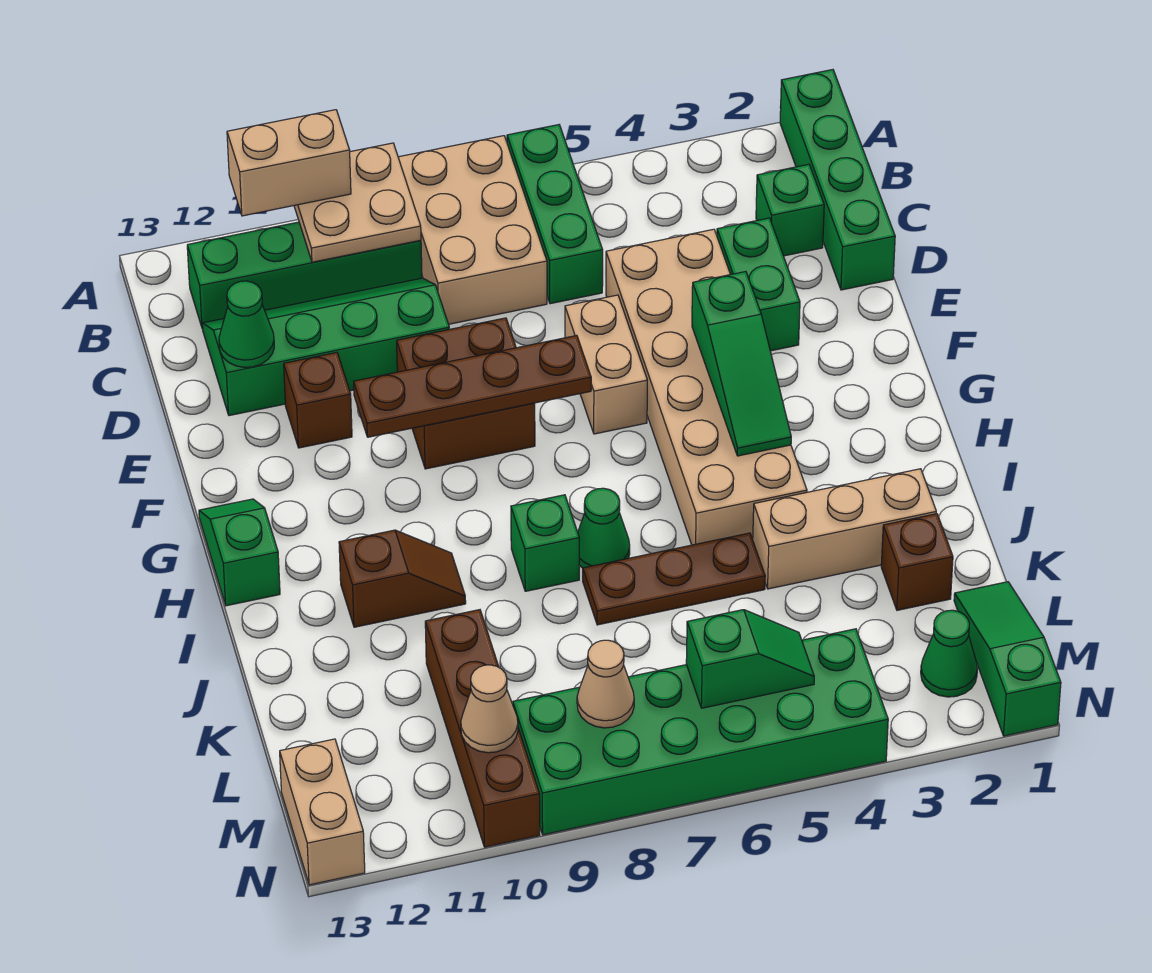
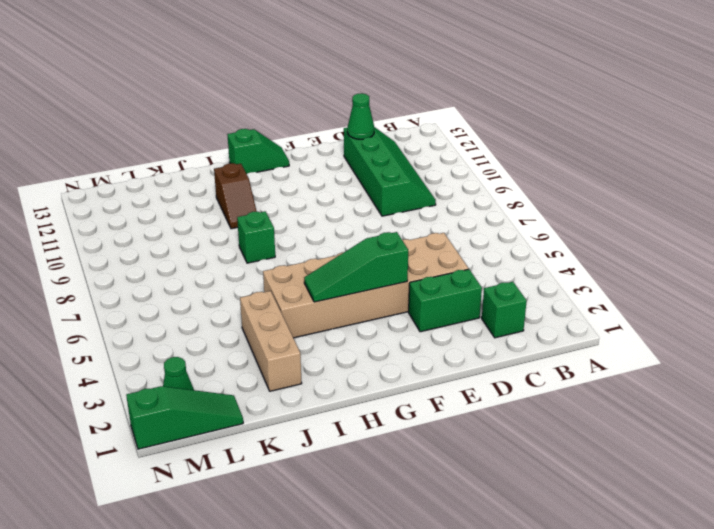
none -> green 1x4 brick [780,70,895,290]
none -> green 1x3 brick [507,125,603,304]
none -> tan 2x3 brick [398,136,547,324]
none -> green 1x4 brick [187,222,422,329]

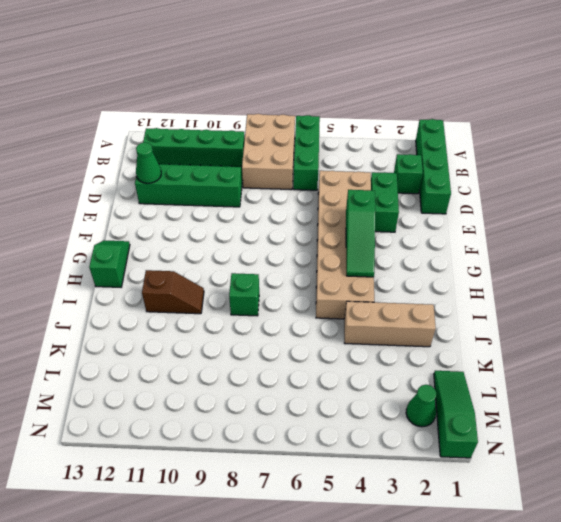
none -> tan 1x2 brick [565,295,647,434]
none -> brown 2x2 brick [397,318,535,469]
none -> brown 1x1 brick [284,353,352,448]
none -> green 1x1 cone [578,488,630,568]

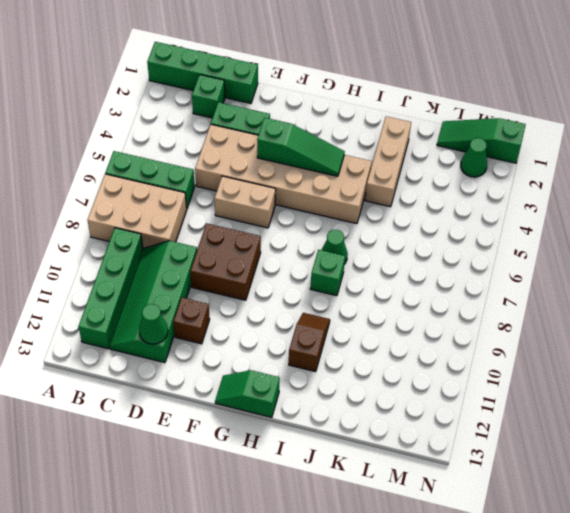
none -> brown 1x3 plate [583,533,765,625]
none -> brown 1x1 brick [881,514,953,610]
none -> brown 1x4 brick [425,610,540,847]
none -> green 2x6 brick [513,629,888,835]

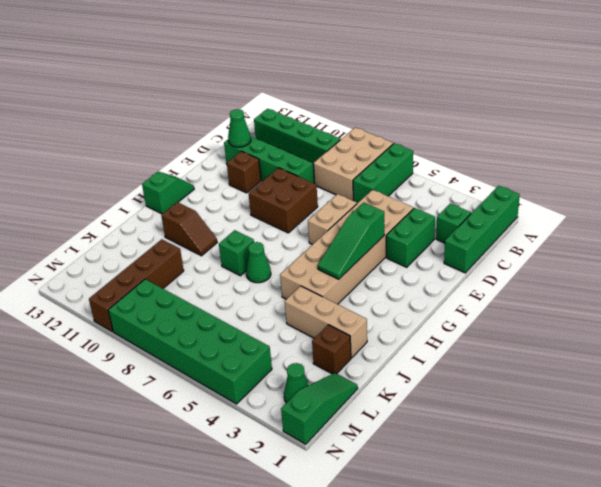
none -> brown 1x3 plate [583,533,765,625]
none -> tan 1x2 brick [280,739,365,885]
none -> tan 2x2 plate [294,143,421,262]
none -> brown 1x4 plate [354,335,591,437]

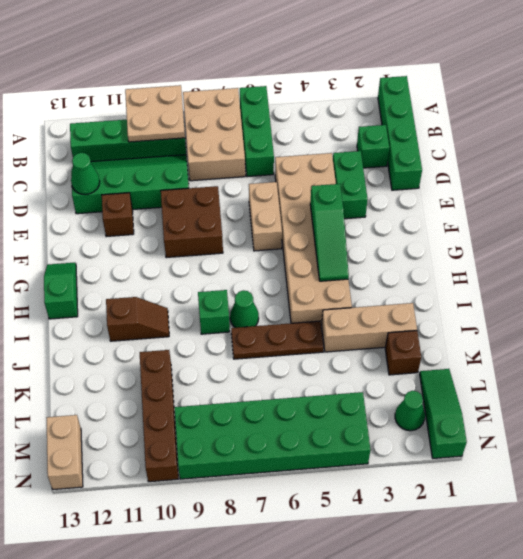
none -> brown 1x4 plate [354,335,591,437]
none -> green 1x2 slope [686,610,814,708]
none -> tan 1x1 cone [577,640,634,728]
none -> tan 1x1 cone [461,665,518,753]

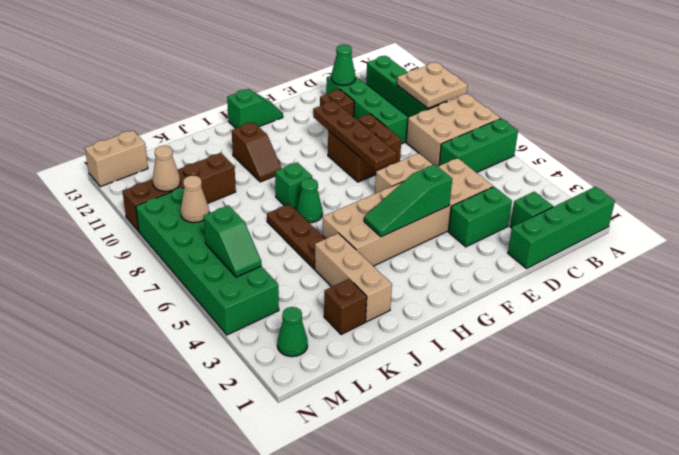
none -> green 1x3 slope [954,582,1061,736]
none -> tan 1x2 brick [227,110,351,216]

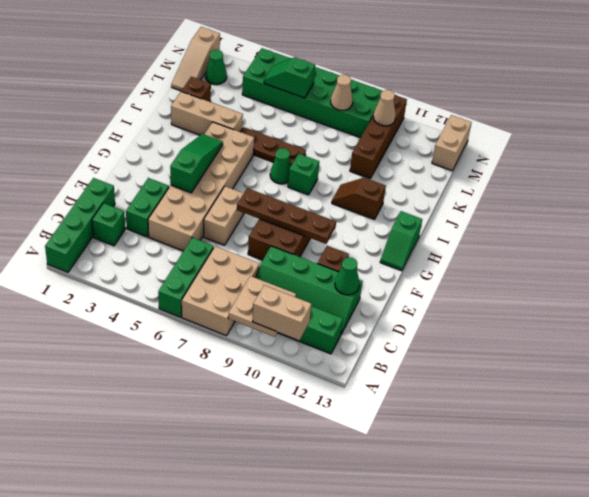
tan 1x3 slope [171,27,220,91] -> green 1x3 slope [954,582,1061,736]

